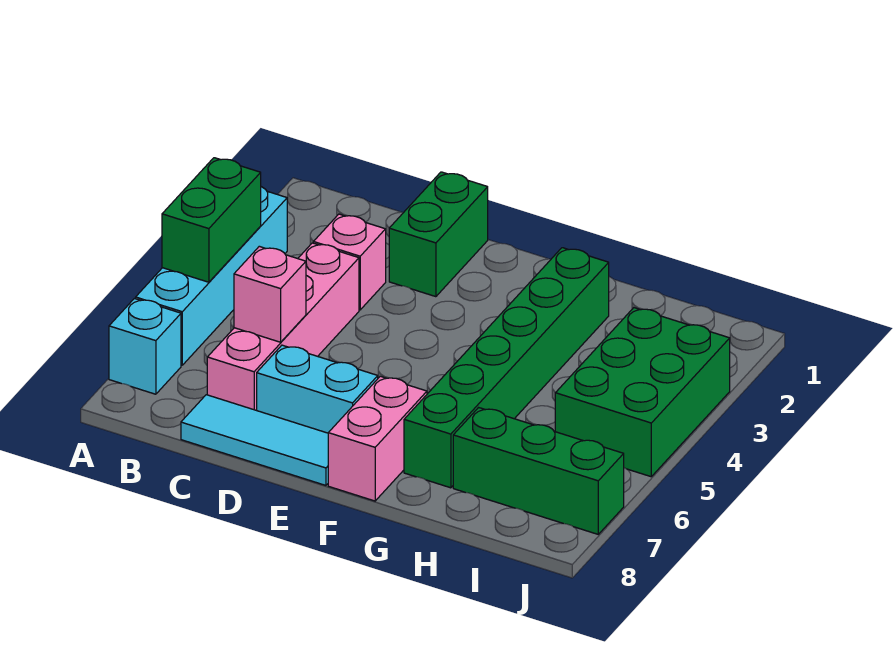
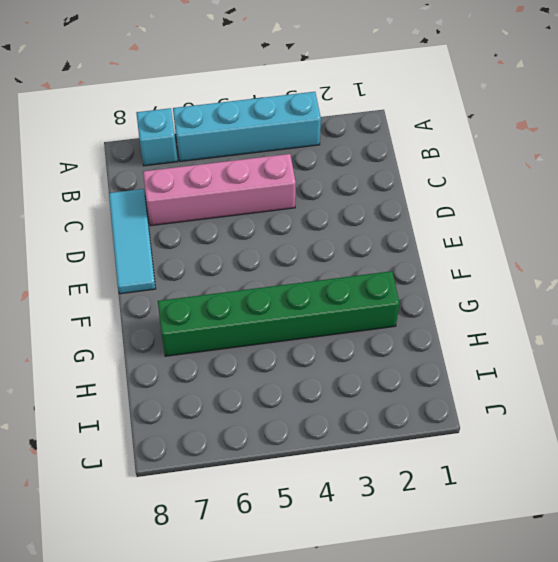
none -> pink 1x1 brick [313,214,386,310]
none -> green 1x2 brick [389,172,488,297]
none -> cyan 1x2 brick [257,345,378,433]

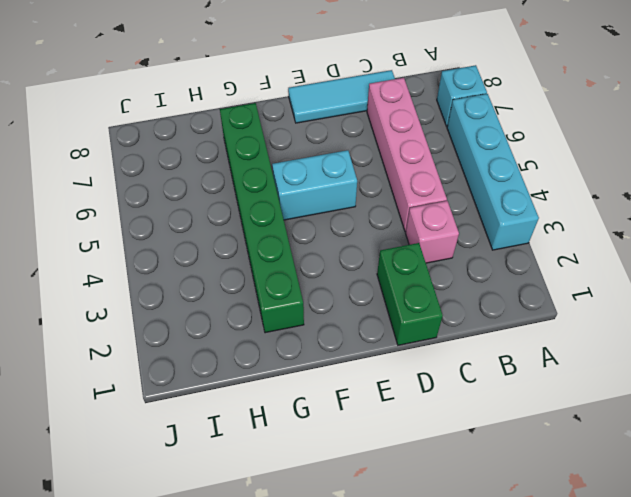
cyan 1x2 brick [272,150,357,220] -> cyan 1x2 brick moved to [257,345,378,433]
none -> pink 1x2 brick [328,376,427,501]
none -> green 1x3 brick [453,408,624,534]
none -> green 2x3 brick [555,308,730,477]

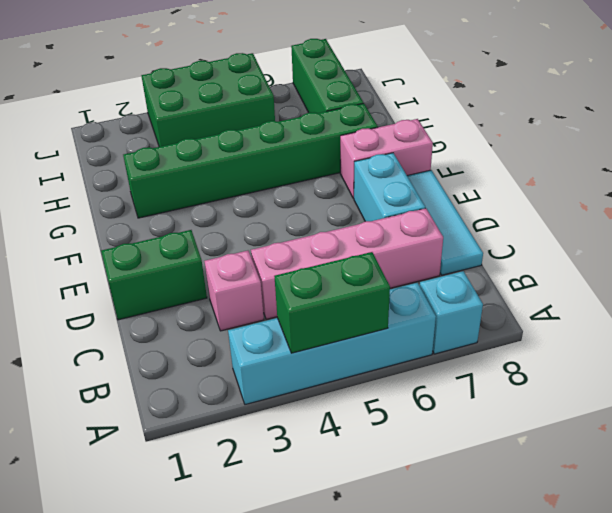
none -> pink 1x1 brick [234,246,306,342]

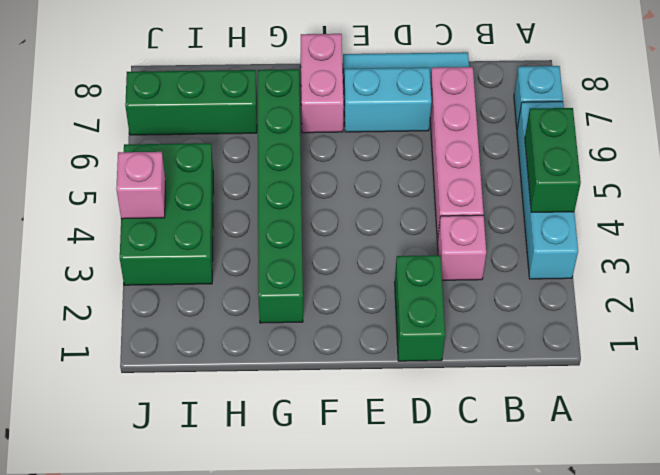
pink 1x1 brick [116,152,165,219] -> pink 1x1 brick moved to [234,246,306,342]

